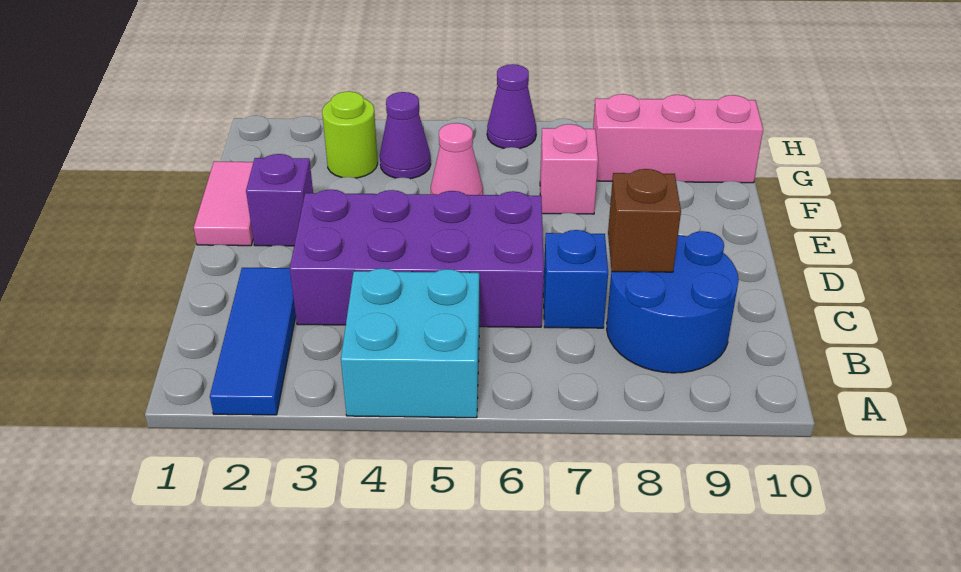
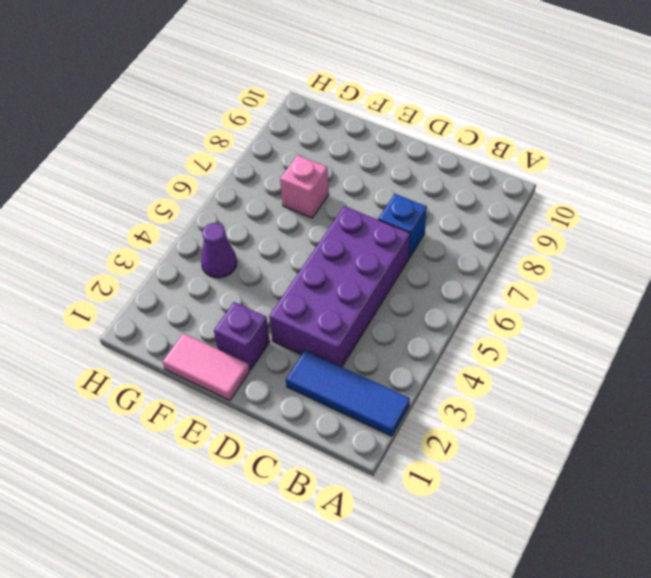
none -> cyan 2x2 brick [341,268,479,418]
none -> blue 2x2 round brick [607,231,738,373]
none -> pink 1x1 cone [431,123,483,195]

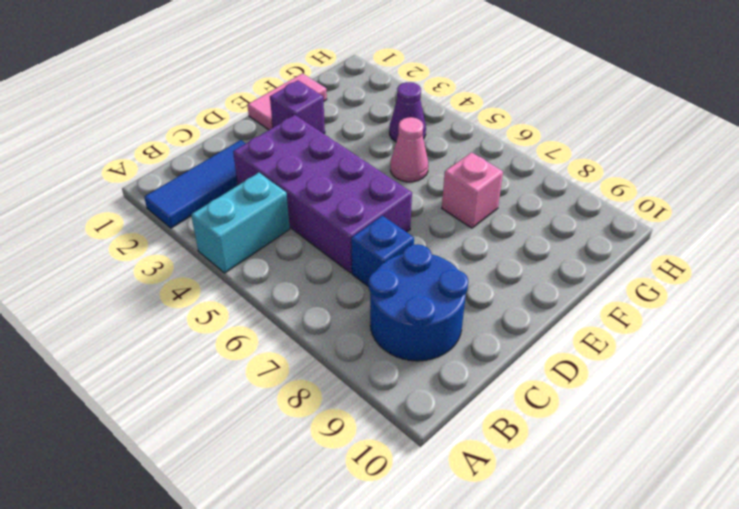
cyan 1x2 brick [191,173,290,273] -> cyan 2x2 brick [341,268,479,418]
none -> lime 1x1 round brick [322,91,378,178]
none -> pink 1x3 brick [593,94,763,183]
none -> purple 1x1 cone [487,64,536,149]

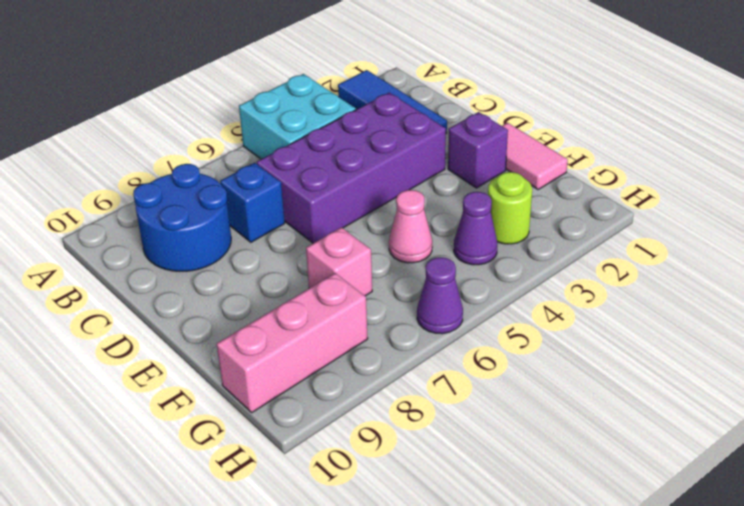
none -> brown 1x1 brick [608,169,681,272]

